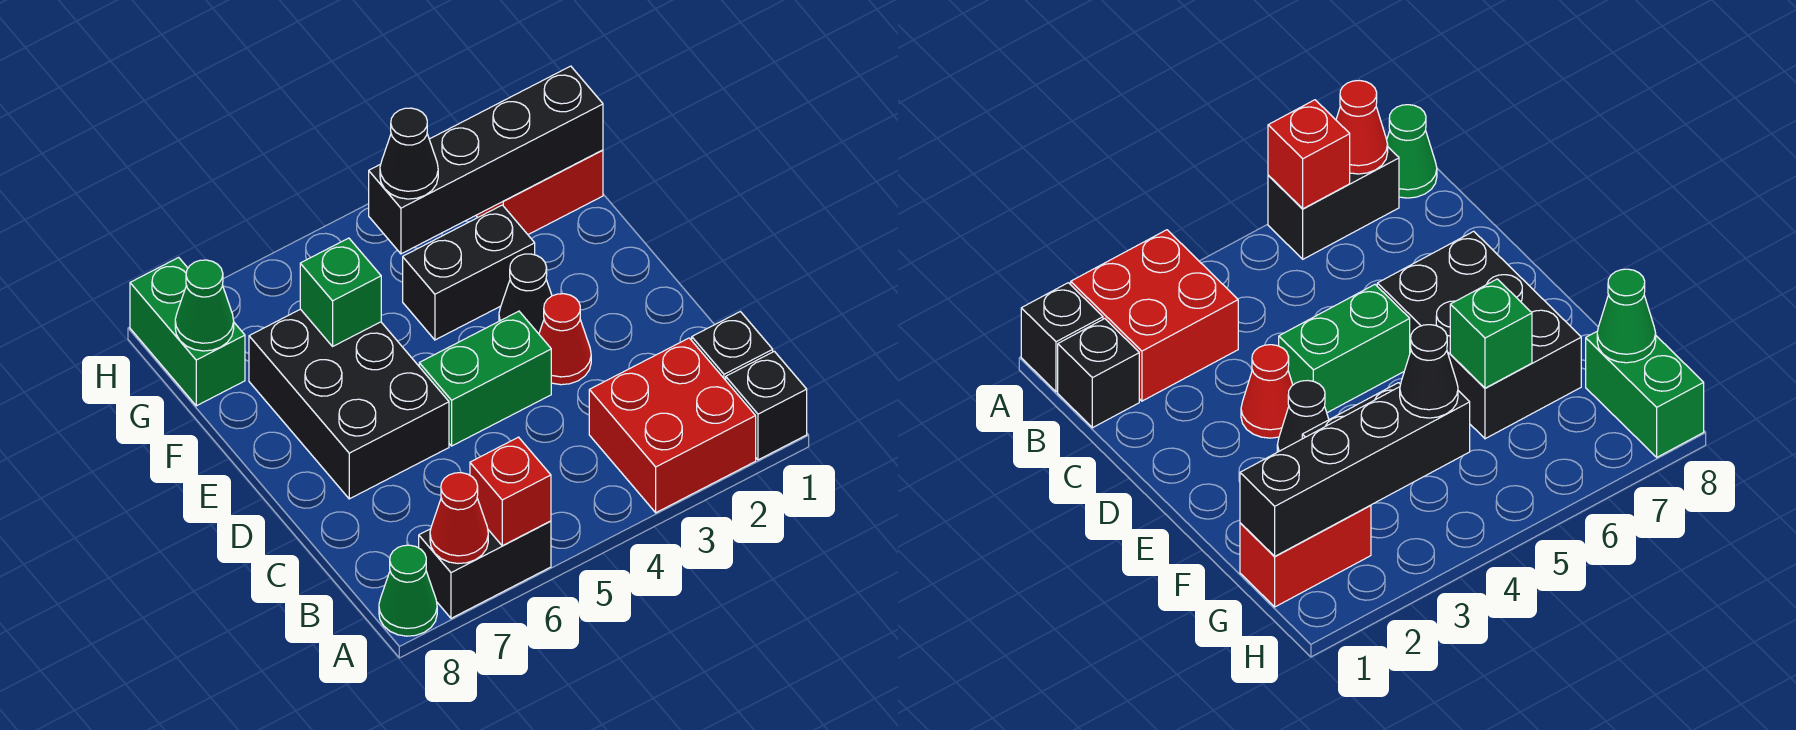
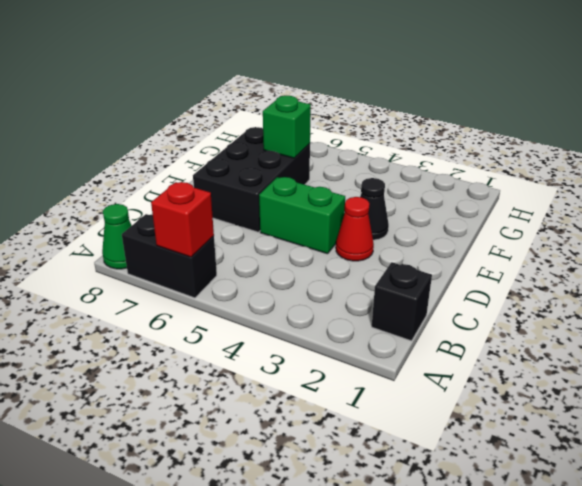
none -> black 1x1 brick [726,351,807,460]
none -> red 2x2 brick [589,338,756,513]
none -> black 1x2 brick [403,205,535,340]

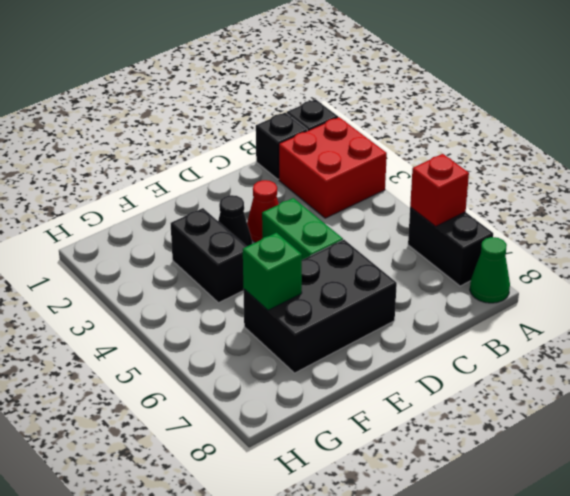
none -> red 1x2 brick [476,150,603,234]
none -> green 1x2 brick [130,257,245,406]
none -> red 1x1 cone [430,473,488,564]

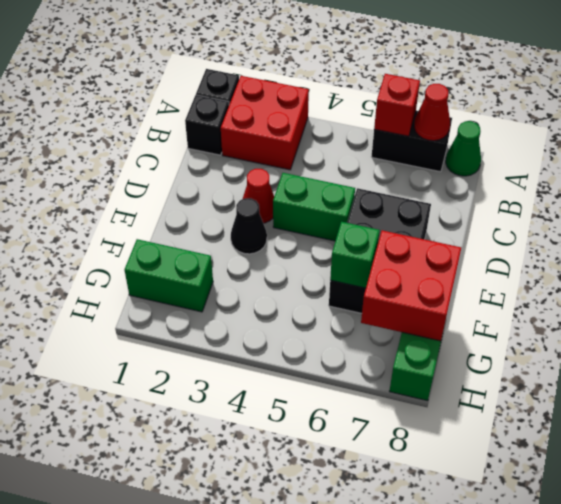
red 2x2 brick [361,230,461,341] -> green 1x1 cone [175,260,234,351]
green 1x2 brick [125,239,213,312] -> red 1x2 brick [476,150,603,234]
none -> black 1x2 brick [403,205,535,340]
none -> black 1x4 brick [369,66,603,254]
none -> black 1x1 cone [380,108,438,199]

